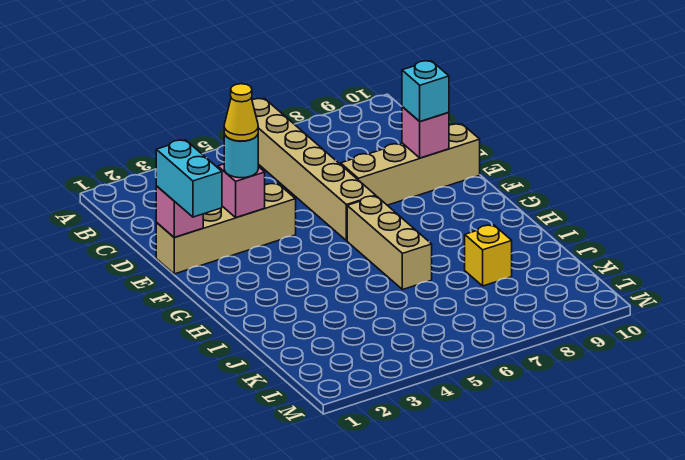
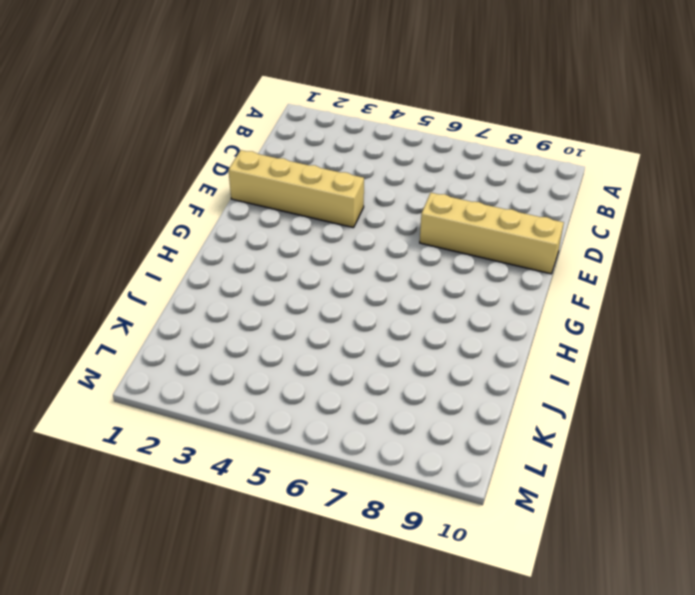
none -> tan 1x6 brick [252,98,376,241]
none -> tan 1x3 brick [347,196,432,290]
none -> yellow 1x1 brick [465,225,512,286]

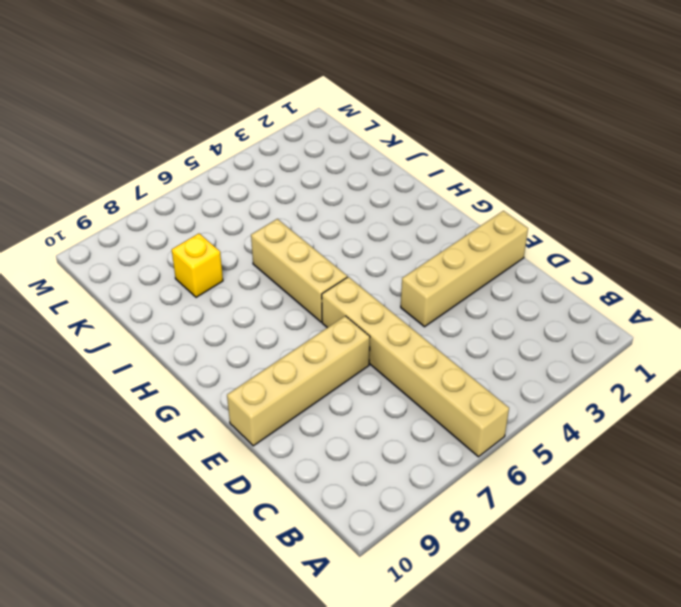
none -> pink 1x1 brick [156,186,203,237]
none -> pink 1x1 brick [218,164,265,218]
none -> pink 1x1 brick [402,107,449,158]

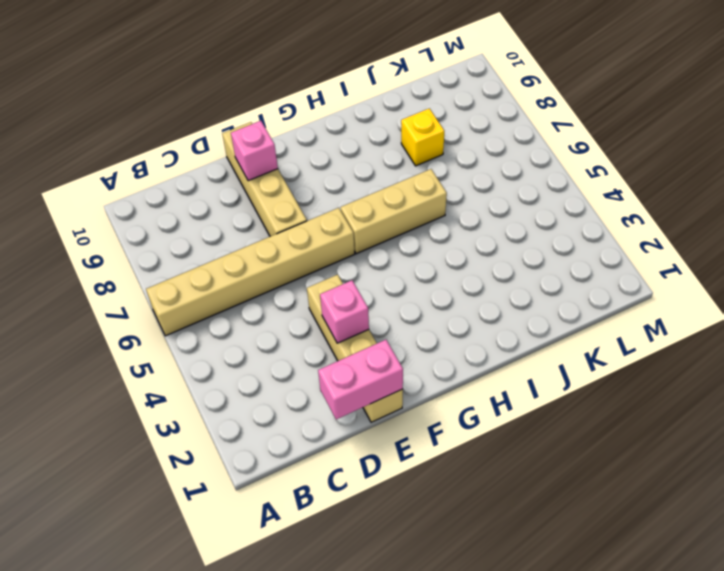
pink 1x2 brick [318,340,403,419] -> pink 1x1 brick [156,186,203,237]
none -> cyan 1x2 brick [156,140,222,217]
none -> cyan 1x1 round brick [224,134,258,178]
none -> cyan 1x1 brick [402,61,449,122]

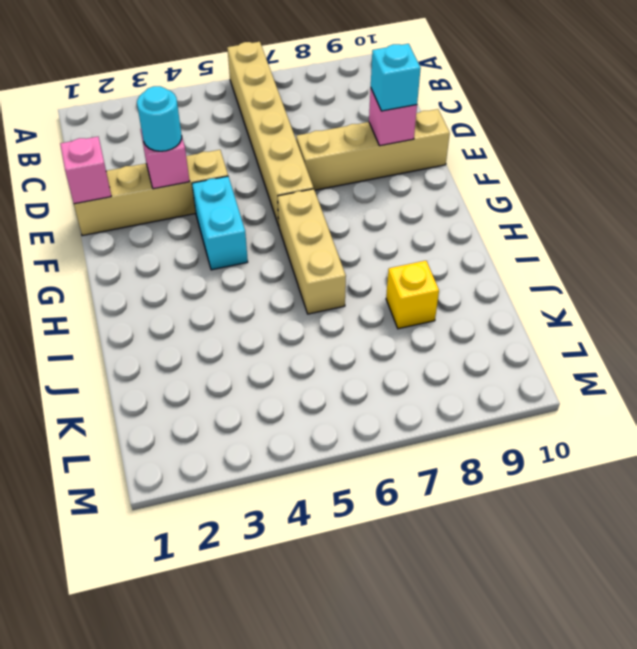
cyan 1x2 brick [192,176,248,270] -> cyan 1x2 brick moved to [156,140,222,217]
none -> yellow 1x1 cone [224,84,258,141]

